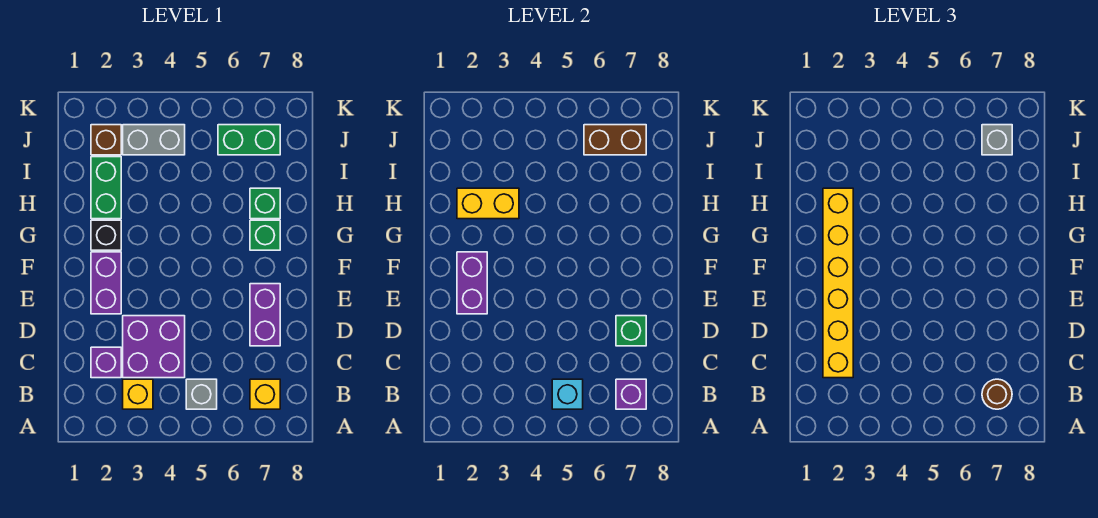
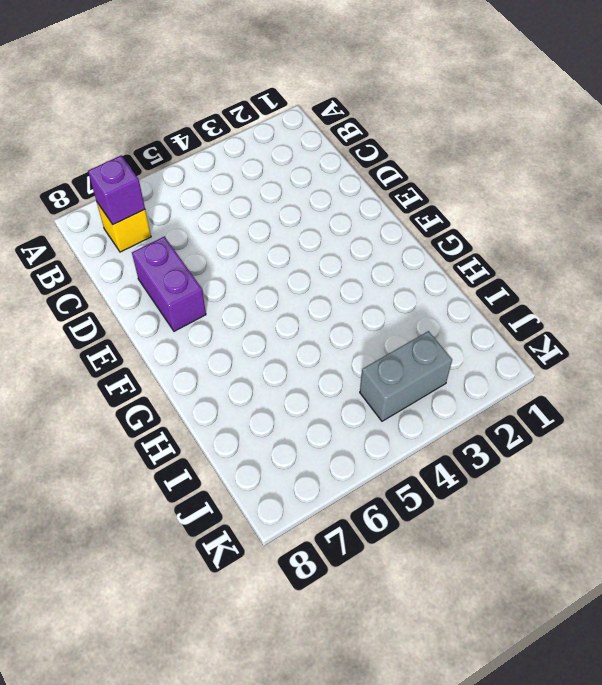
none -> yellow 1x1 brick [123,379,153,409]
none -> grey 1x1 brick [186,379,217,409]
none -> purple 1x1 brick [91,347,121,378]

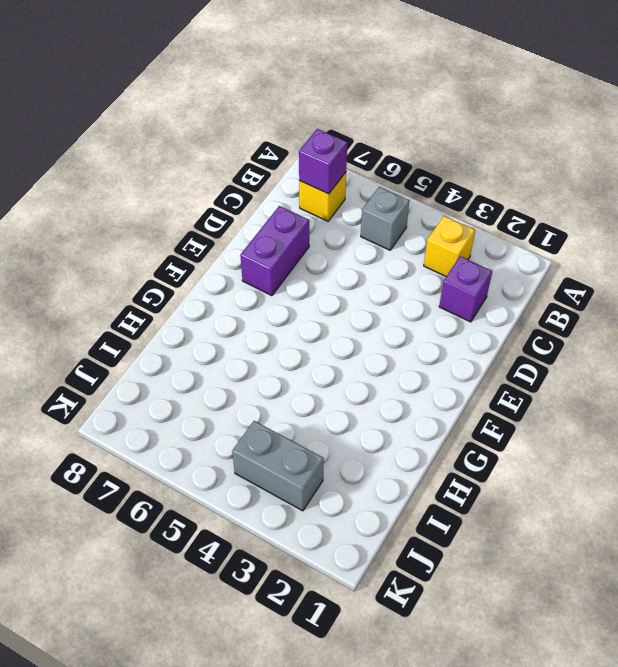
none -> purple 2x2 brick [123,316,185,378]
none -> purple 1x2 brick [91,252,121,314]
none -> black 1x1 brick [91,220,121,250]

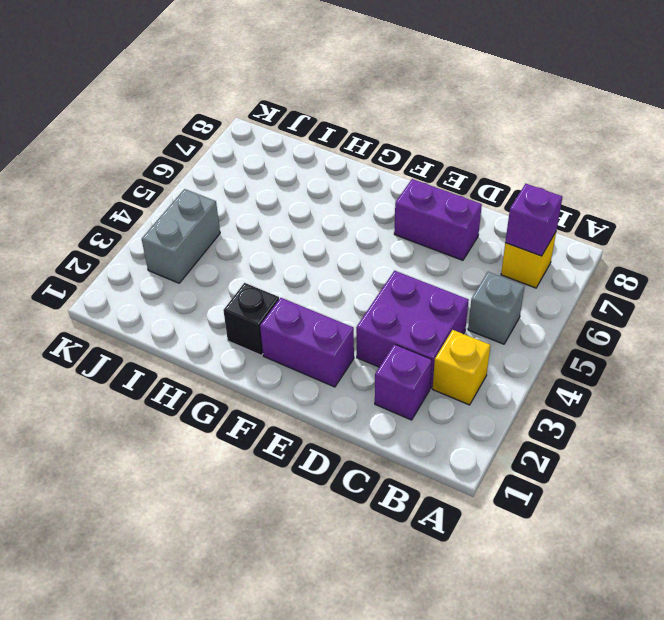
none -> green 1x1 brick [250,220,280,250]
none -> green 1x2 brick [91,157,121,219]
none -> green 1x1 brick [250,188,280,219]

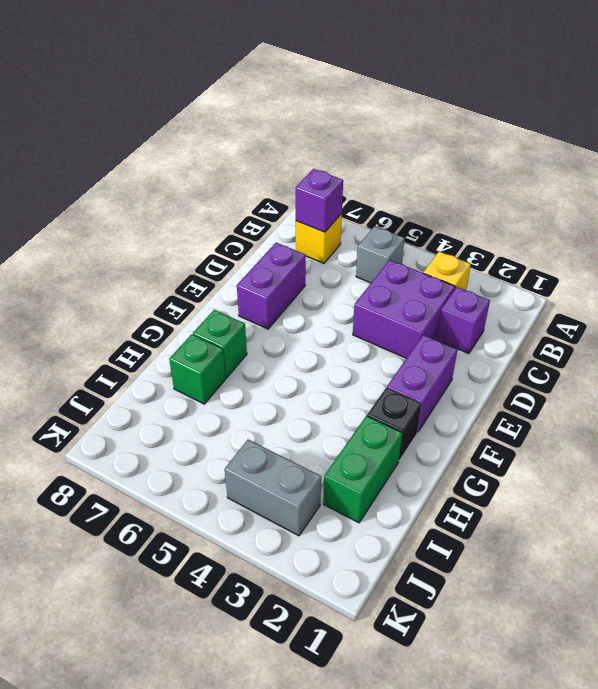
none -> brown 1x1 brick [91,125,121,155]
none -> green 1x2 brick [218,125,280,155]
none -> cyan 1x1 brick [552,379,583,409]

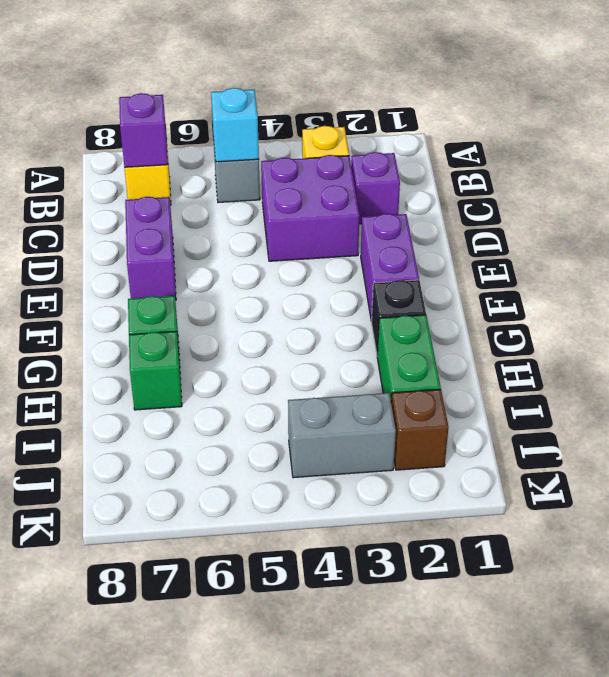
none -> green 1x2 brick [218,125,280,155]
none -> green 1x1 brick [616,316,646,346]
none -> purple 1x2 brick [457,252,487,314]

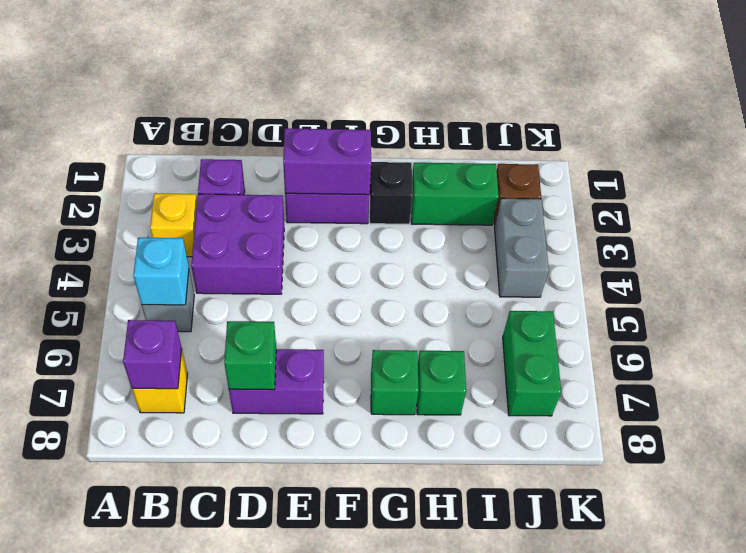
none -> yellow 1x2 brick [457,188,519,219]
none -> brown 1x2 brick [584,125,646,155]
none -> brown 1x1 round brick [982,379,1012,409]

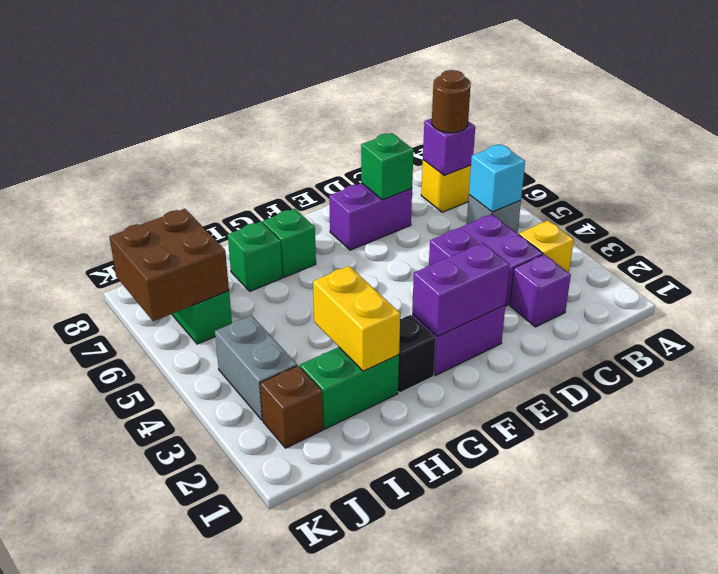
brown 2x2 brick [110,209,229,321] -> brown 1x2 brick [584,125,646,155]
none -> yellow 1x6 brick [823,188,853,378]
none -> grey 1x1 brick [982,125,1012,155]

